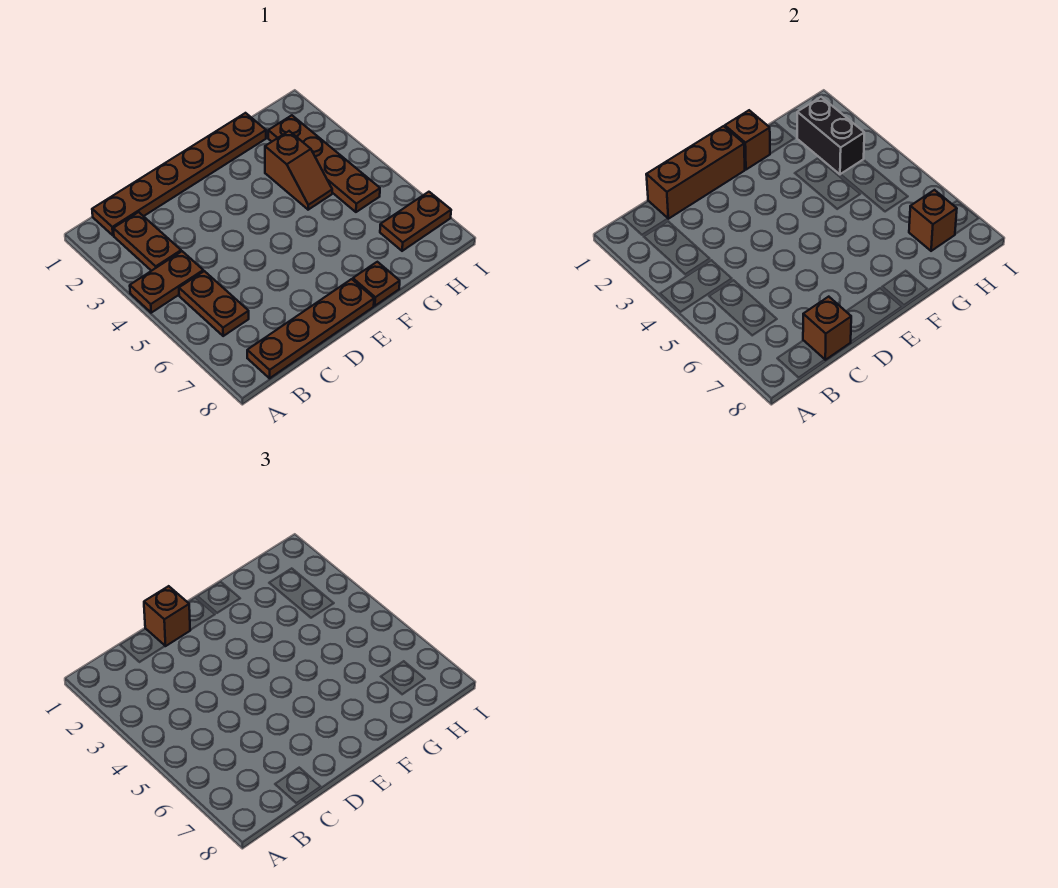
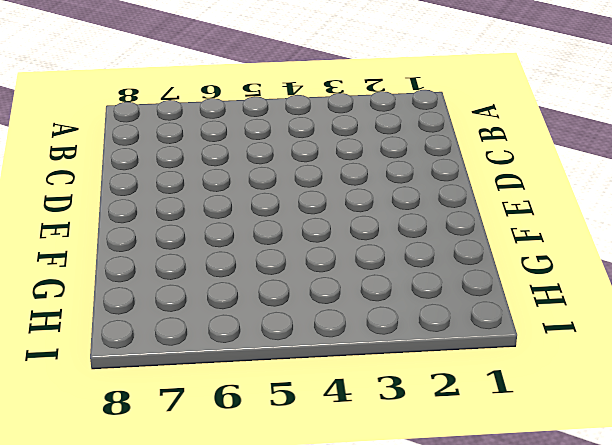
none -> brown 1x2 plate [130,251,203,313]
none -> brown 1x6 plate [92,113,266,235]
none -> brown 1x2 plate [113,212,181,271]

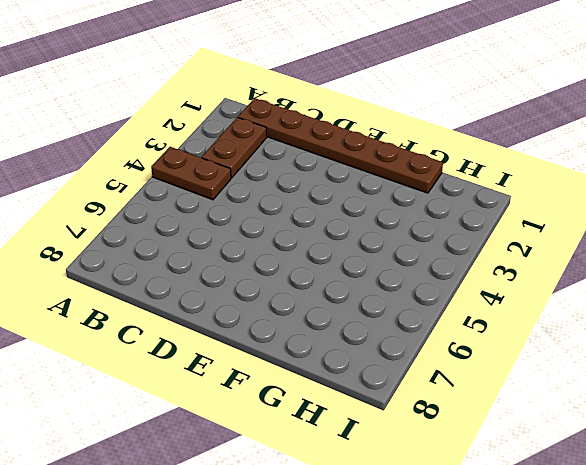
none -> brown 1x2 plate [179,271,249,336]
none -> brown 1x4 plate [247,279,374,378]
none -> brown 1x1 plate [353,262,400,306]

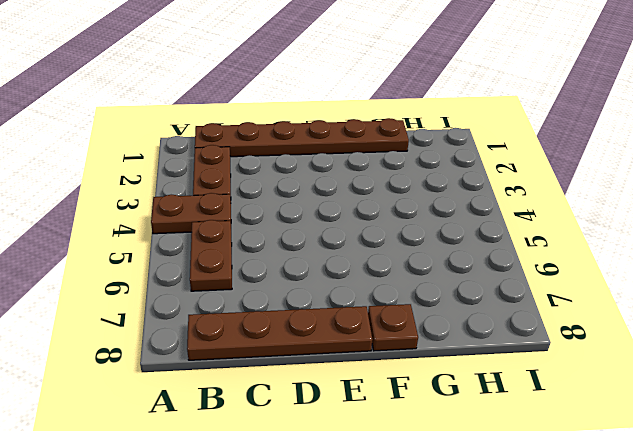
none -> brown 1x2 slope [265,131,332,210]
none -> brown 1x4 plate [268,115,380,212]
none -> brown 1x2 plate [380,192,451,251]

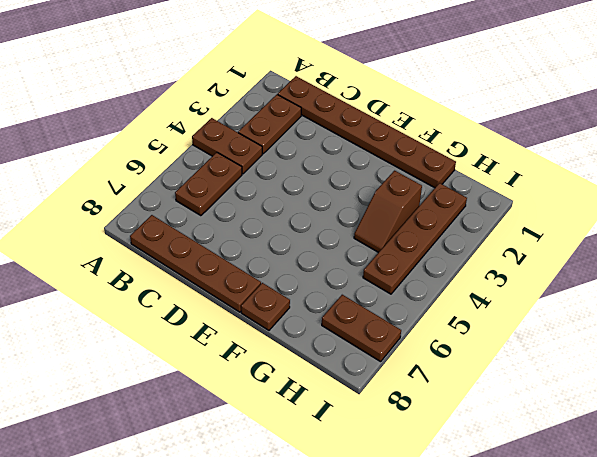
none -> brown 1x3 brick [646,126,745,219]
none -> brown 1x1 brick [803,297,851,360]
none -> brown 1x1 brick [725,110,770,170]

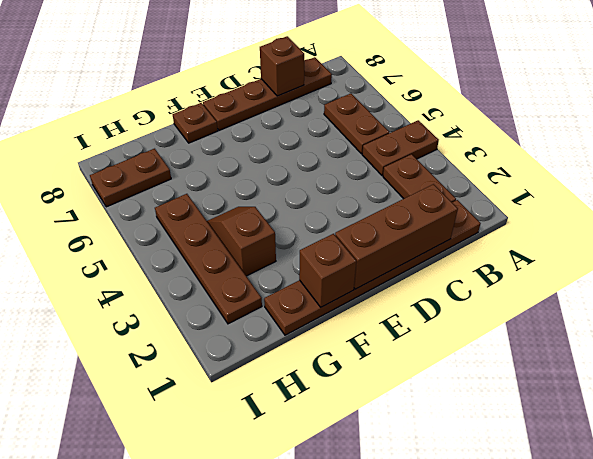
none -> black 1x2 brick [797,97,864,174]
none -> brown 1x1 brick [909,190,957,251]
none -> brown 1x1 brick [144,586,190,646]

